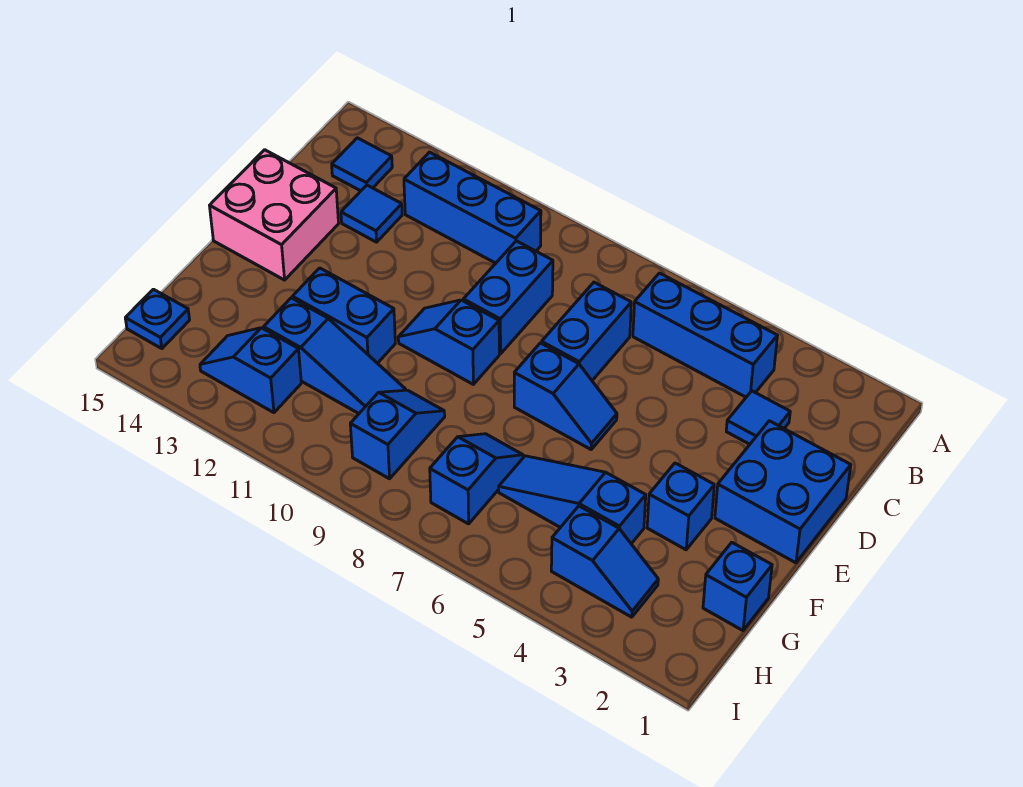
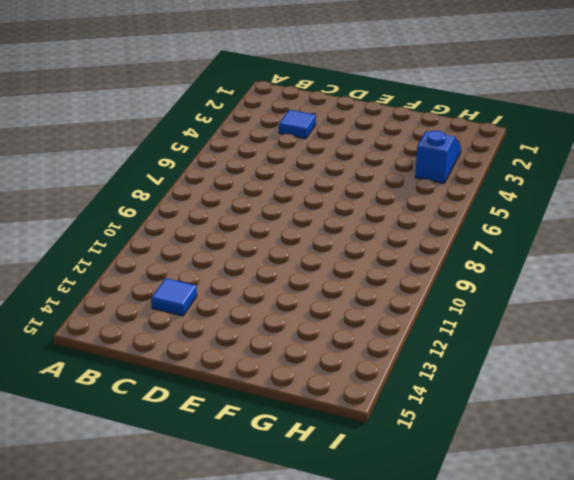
none -> blue 1x3 brick [633,273,777,397]
none -> blue 1x3 brick [404,152,541,263]
none -> blue 1x1 tile [332,138,392,191]

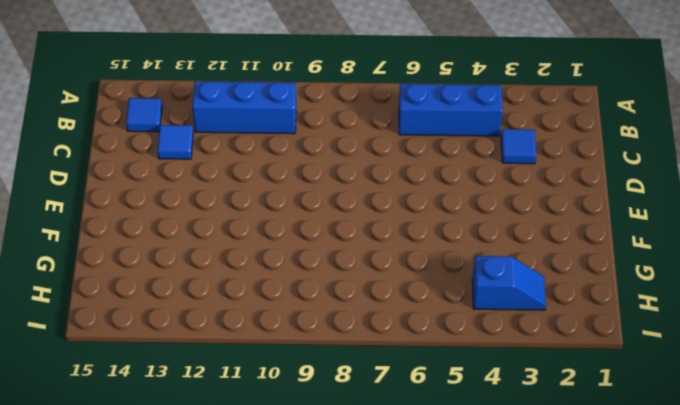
none -> blue 1x2 brick [542,282,631,380]
none -> blue 1x2 brick [463,241,553,354]
none -> blue 2x2 brick [715,421,851,563]

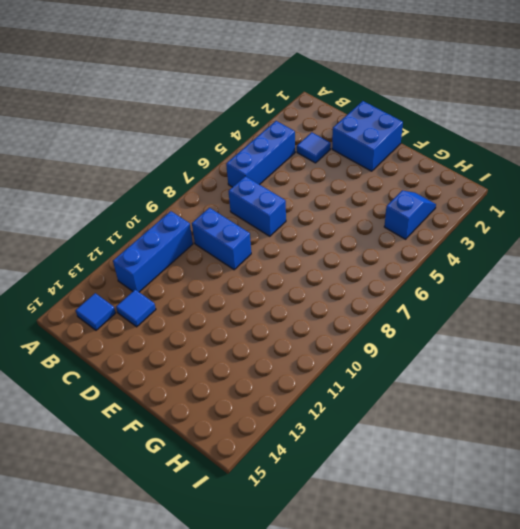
none -> pink 2x2 brick [210,150,339,280]
none -> blue 1x2 slope [514,343,617,449]
none -> blue 1x2 slope [398,300,499,384]

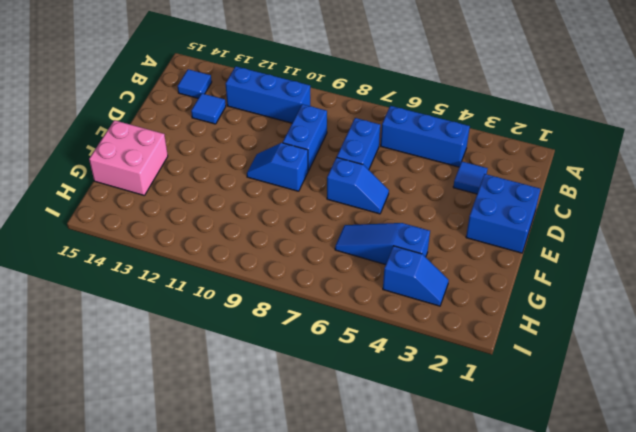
pink 2x2 brick [89,120,168,195] -> pink 2x2 brick moved to [210,150,339,280]
none -> blue 1x1 brick [647,463,714,550]
none -> blue 1x2 brick [293,268,395,363]
none -> blue 1x1 brick [703,543,772,630]

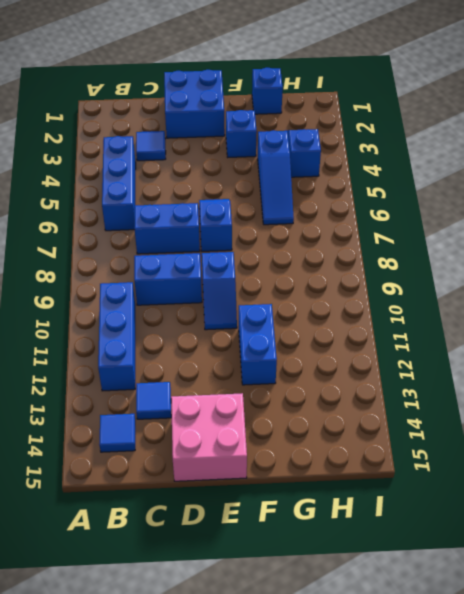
none -> blue 1x2 slope [430,434,523,524]
none -> blue 1x2 slope [350,390,445,479]
none -> blue 1x3 slope [264,298,406,413]

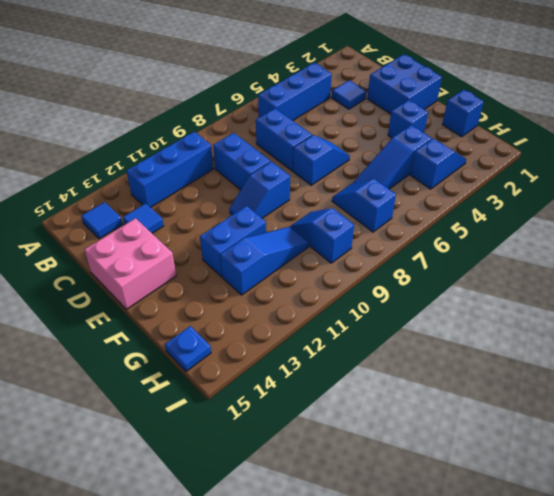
none -> blue 1x2 slope [200,328,301,413]

